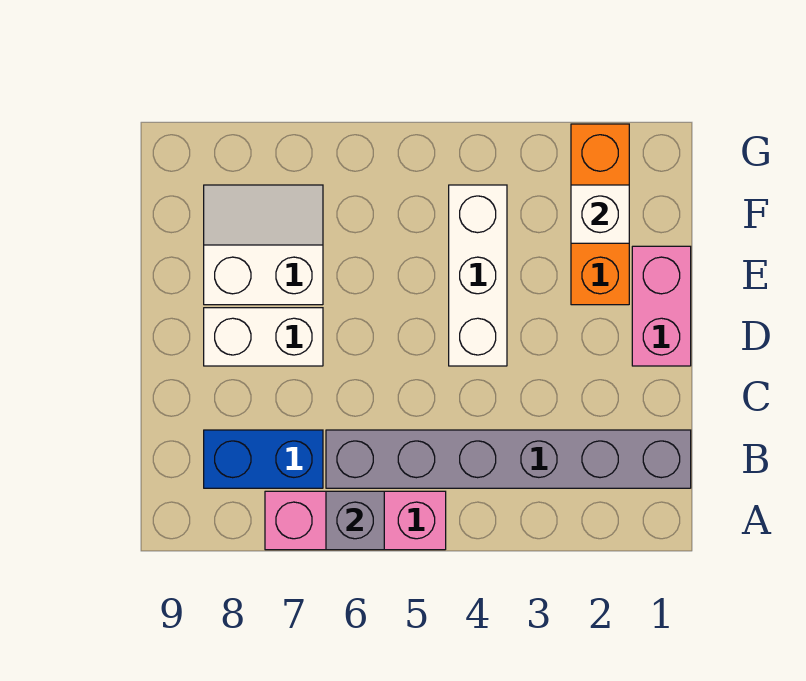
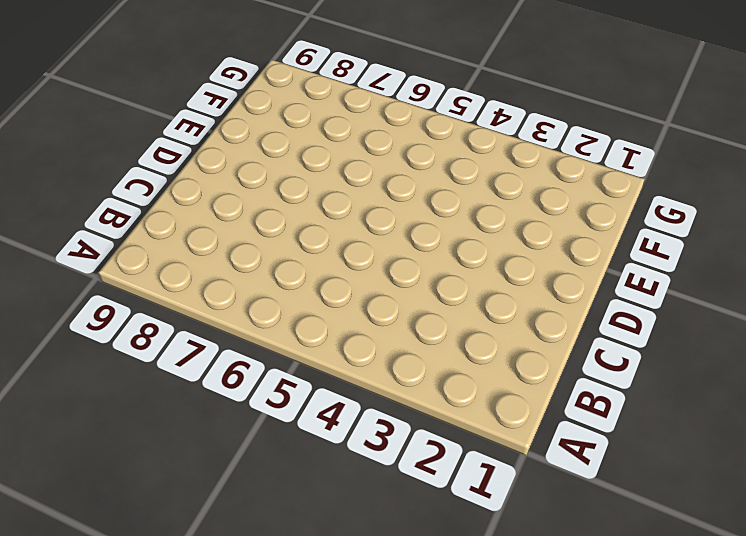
none -> pink 1x3 brick [265,491,446,550]
none -> grey 1x6 brick [326,430,691,488]

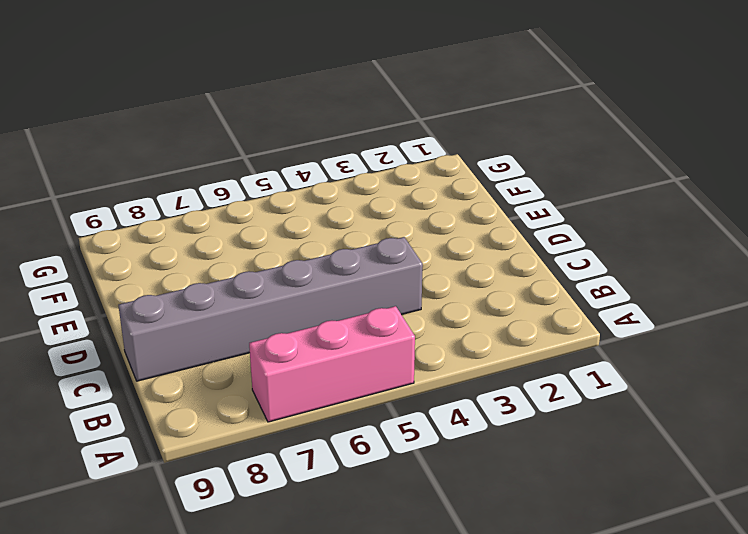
grey 1x6 brick [118,237,423,381] -> grey 1x6 brick moved to [326,430,691,488]
none -> blue 1x2 brick [204,430,323,488]
none -> pink 1x2 brick [632,246,691,366]

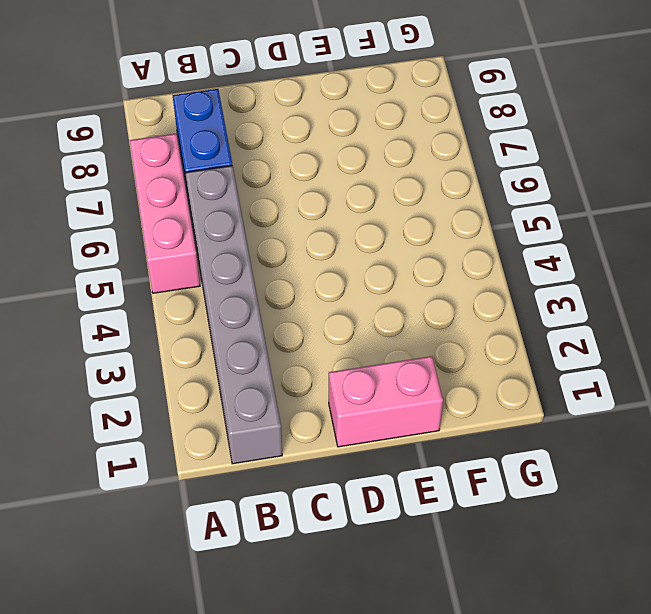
none -> white 1x3 brick [449,185,507,366]
none -> white 1x2 brick [204,308,323,366]

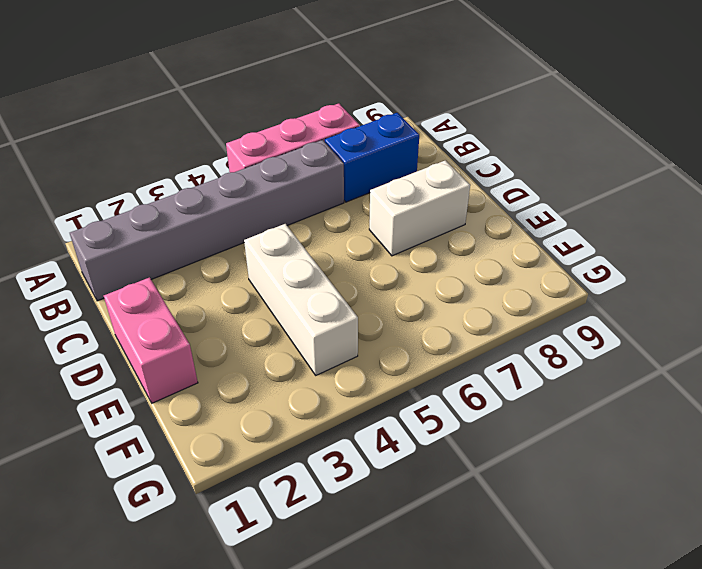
none -> orange 1x3 brick [571,124,629,305]
none -> white 2x2 slope [204,185,323,305]

